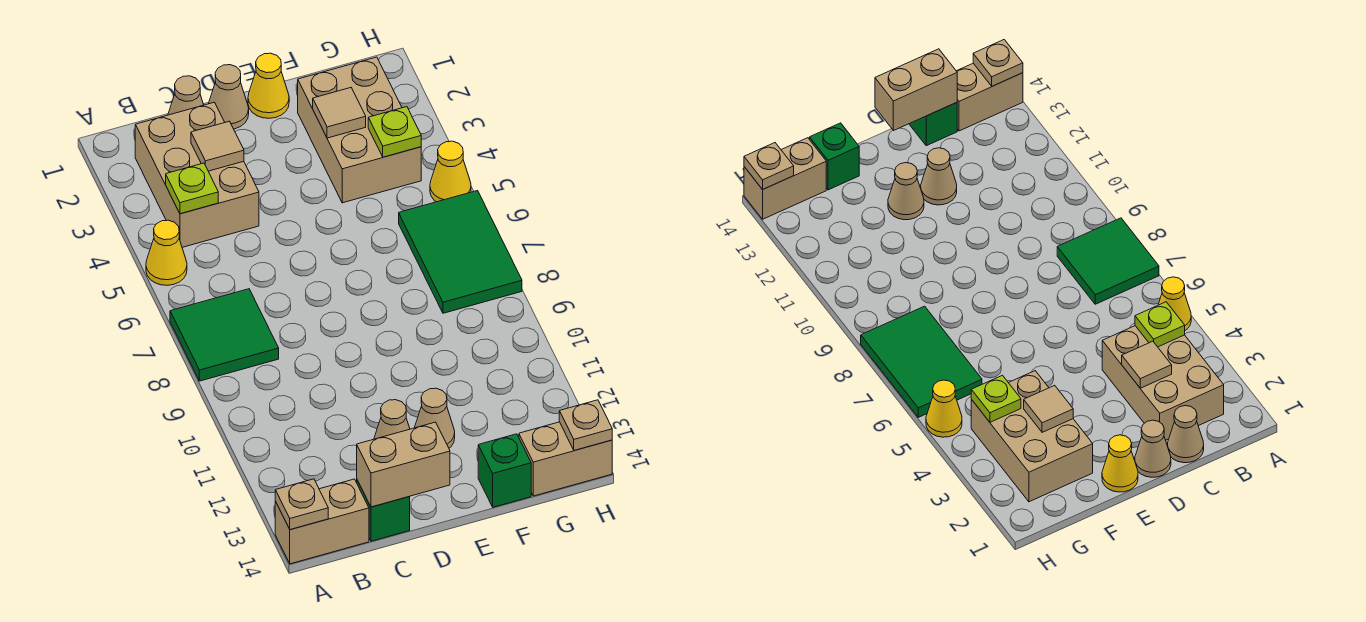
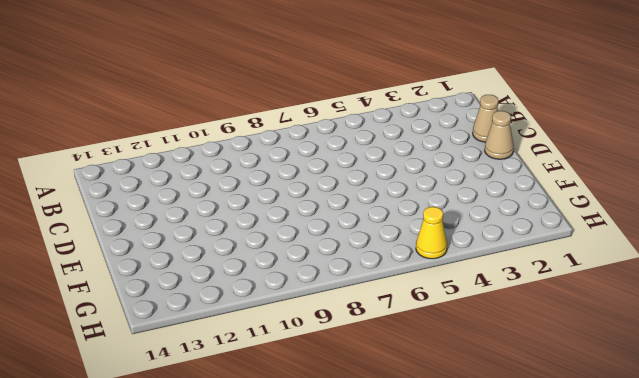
none -> yellow 1x1 cone [146,220,187,285]
none -> green 2x2 tile [170,289,279,381]
none -> tan 1x2 brick [275,479,369,564]

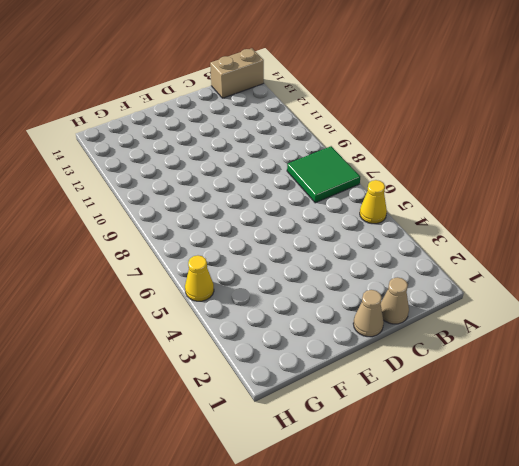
none -> tan 2x3 brick [135,102,259,247]
none -> green 1x1 brick [357,480,410,541]
none -> tan 1x1 cone [374,400,410,439]

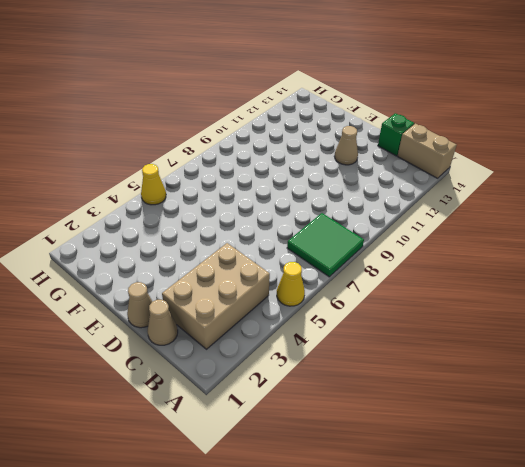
none -> yellow 1x1 cone [248,53,289,118]
none -> tan 1x1 cone [414,388,455,448]
none -> tan 2x3 brick [298,57,421,203]

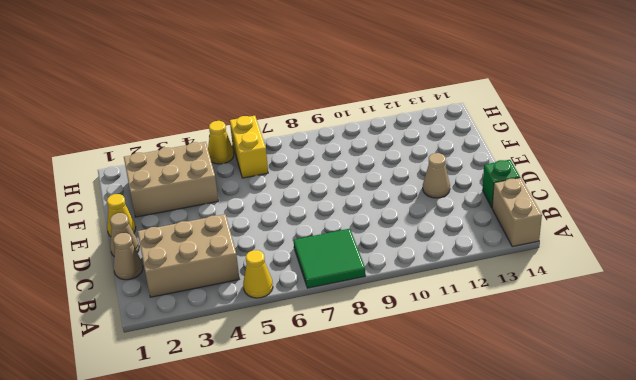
yellow 1x2 brick [230,116,268,178] -> green 2x3 tile [399,191,522,313]
none -> tan 1x1 cone [414,388,455,448]
none -> green 1x1 brick [478,434,531,507]
none -> tan 1x2 brick [519,422,612,496]

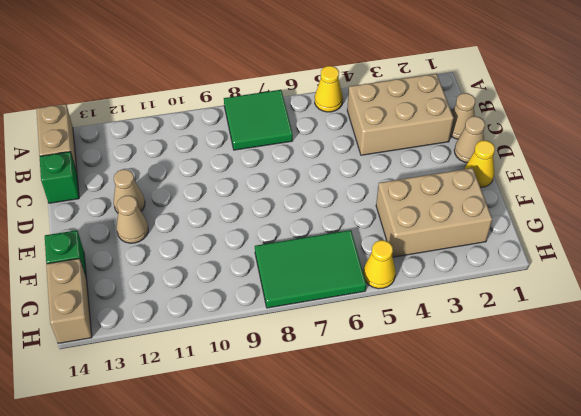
none -> tan 1x1 plate [275,479,328,530]
none -> lime 1x1 plate [166,163,218,214]
none -> tan 1x1 tile [191,121,244,171]

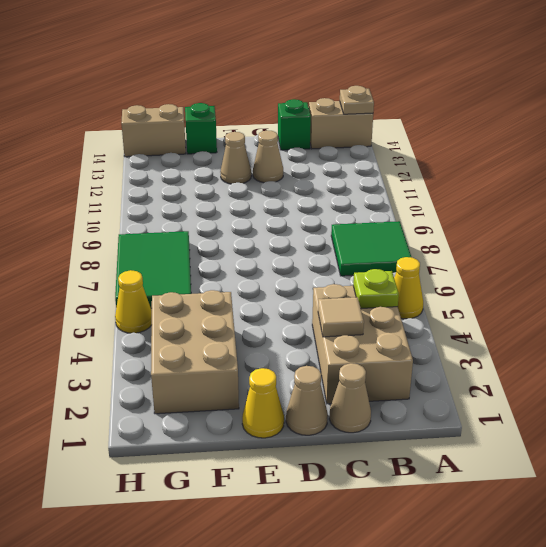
none -> tan 1x2 brick [357,422,450,507]
none -> tan 1x1 tile [313,88,366,138]
none -> lime 1x1 plate [368,107,421,157]

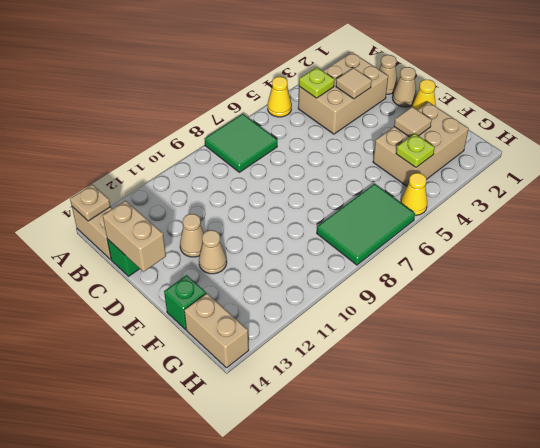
none -> tan 1x1 plate [559,400,612,451]

